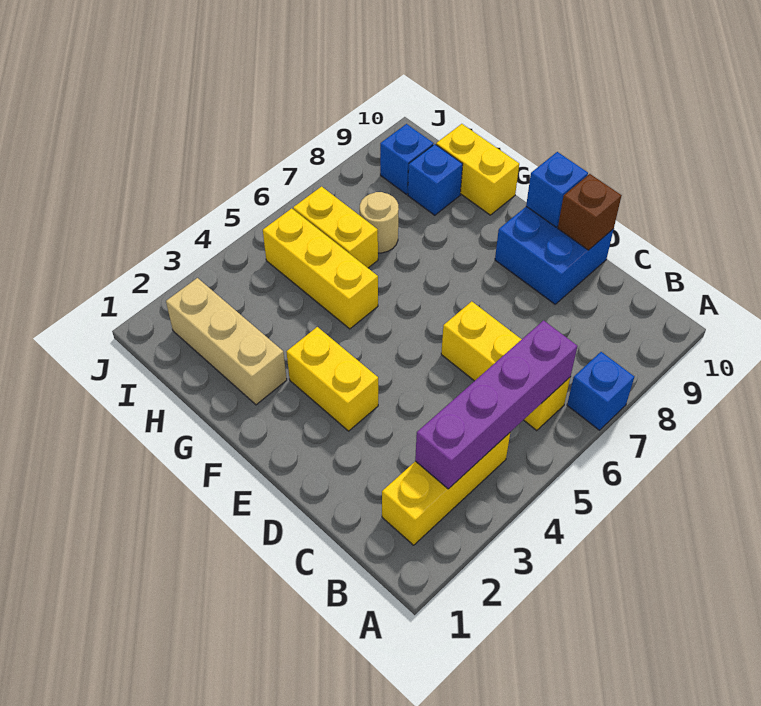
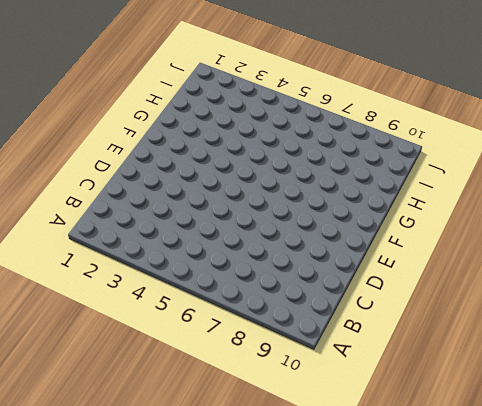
none -> blue 1x1 brick [567,352,634,430]
none -> yellow 1x3 brick [382,433,510,545]
none -> yellow 1x3 brick [441,301,570,431]

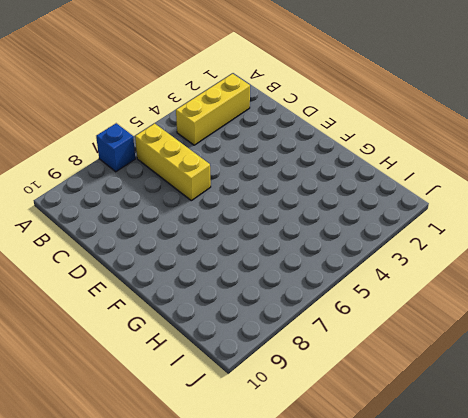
none -> blue 2x2 brick [495,206,614,304]
none -> yellow 1x2 brick [287,327,378,431]
none -> tan 1x3 brick [166,278,287,405]

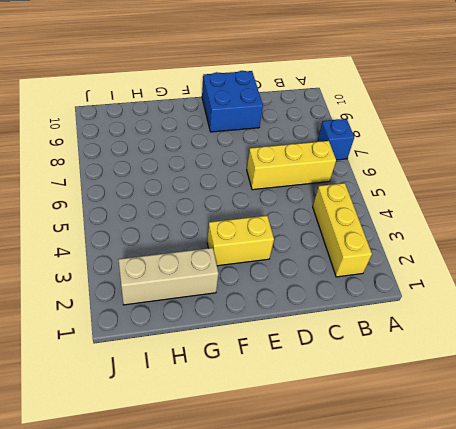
none -> yellow 1x3 brick [263,208,378,329]
none -> yellow 1x2 brick [436,124,519,215]
none -> yellow 1x2 brick [293,187,378,268]

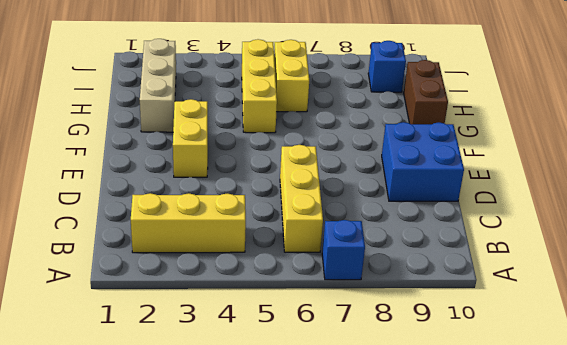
brown 1x2 brick [404,60,448,124] -> yellow 1x2 brick [436,124,519,215]
none -> tan 1x1 round brick [360,192,399,253]
none -> blue 1x1 brick [408,144,463,215]
none -> purple 1x4 brick [415,320,577,489]

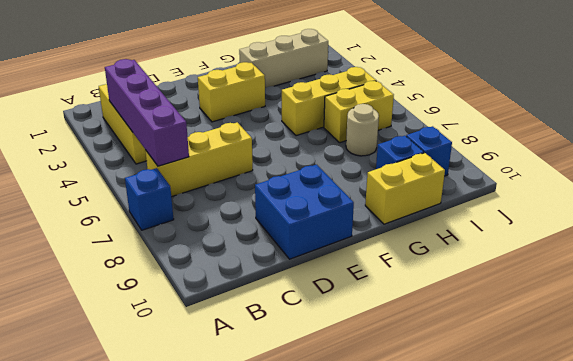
none -> brown 1x1 brick [558,174,622,250]
none -> blue 1x1 brick [526,152,588,227]

